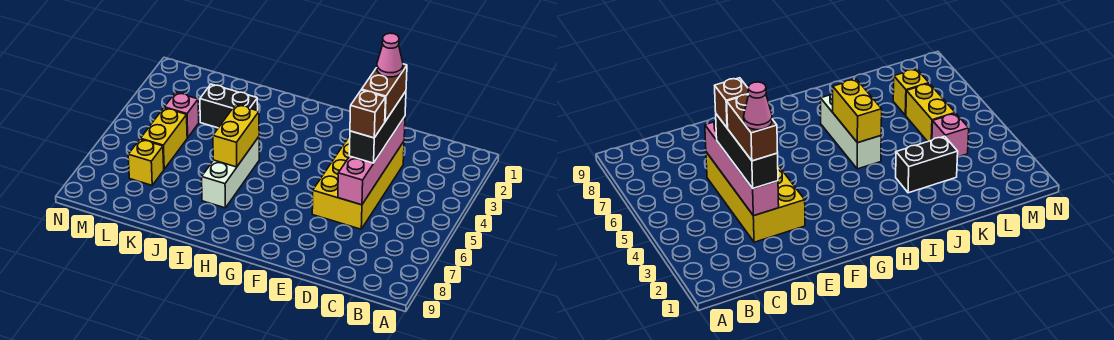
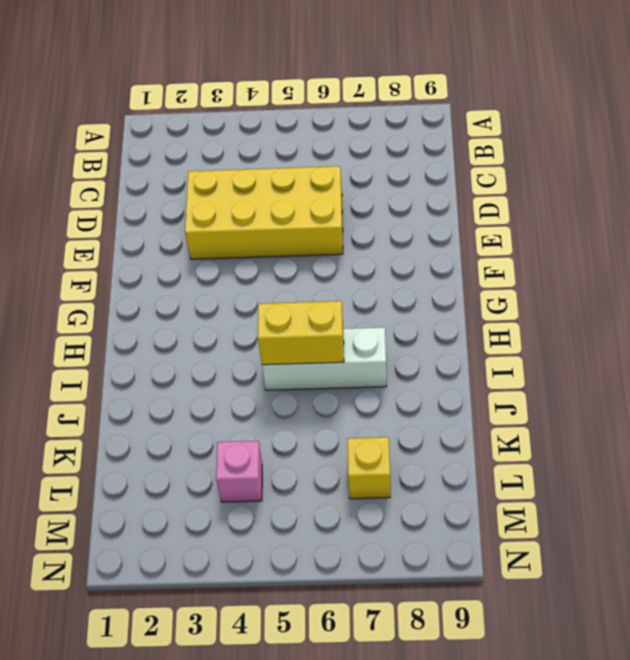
none -> black 1x2 brick [200,84,258,128]
none -> yellow 1x2 brick [140,108,188,169]
none -> pink 1x4 brick [338,117,405,205]

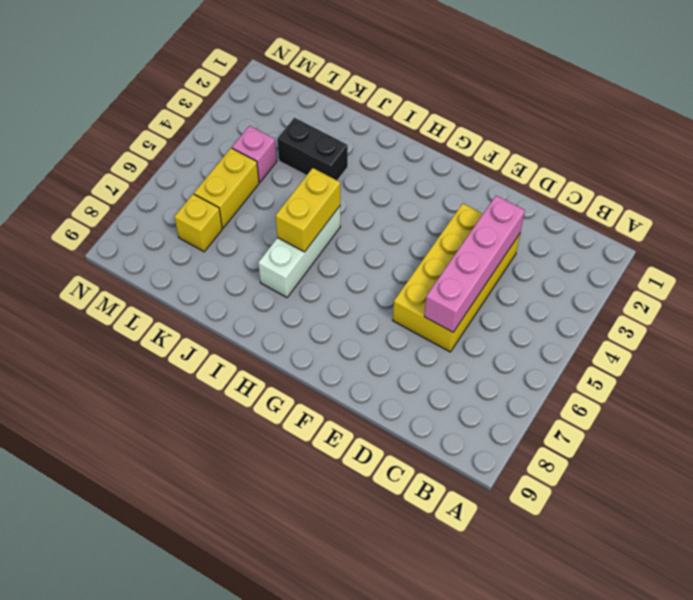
none -> black 1x3 brick [349,91,406,163]
none -> brown 1x2 brick [362,64,407,121]
none -> brown 1x1 brick [350,90,386,138]

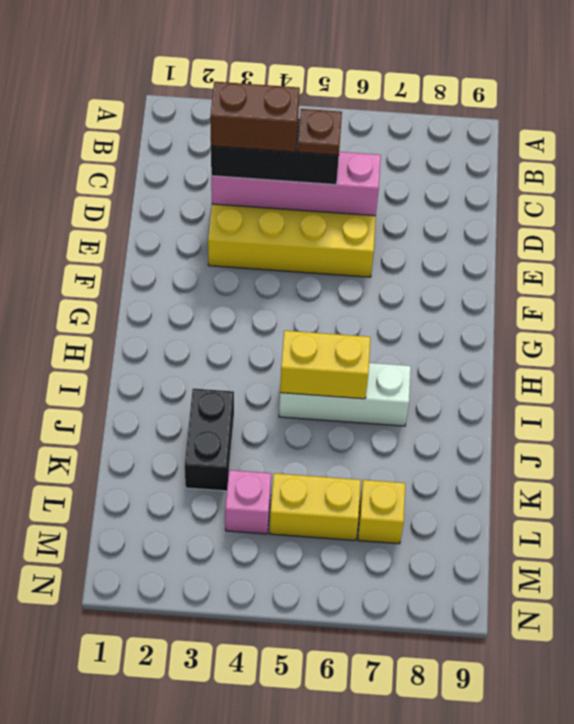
brown 1x1 plate [298,109,342,155] -> brown 1x1 brick [350,90,386,138]
none -> pink 1x1 cone [377,33,403,77]

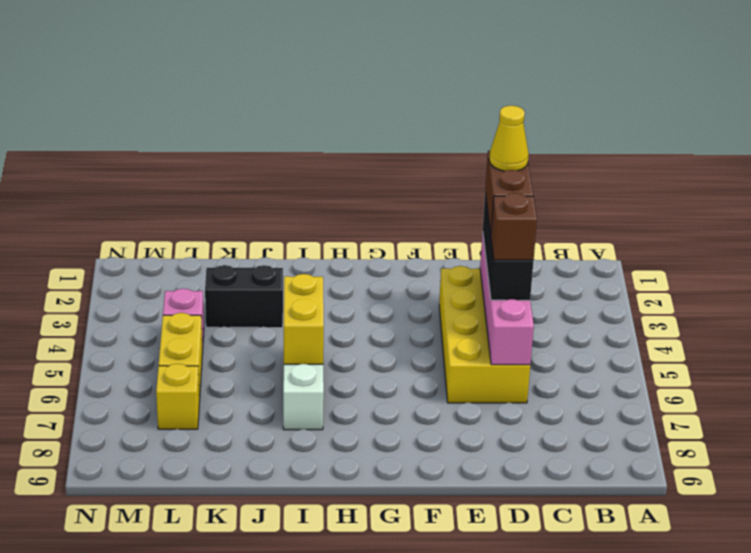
yellow 1x1 cone [489,106,529,171] -> pink 1x1 cone [377,33,403,77]

